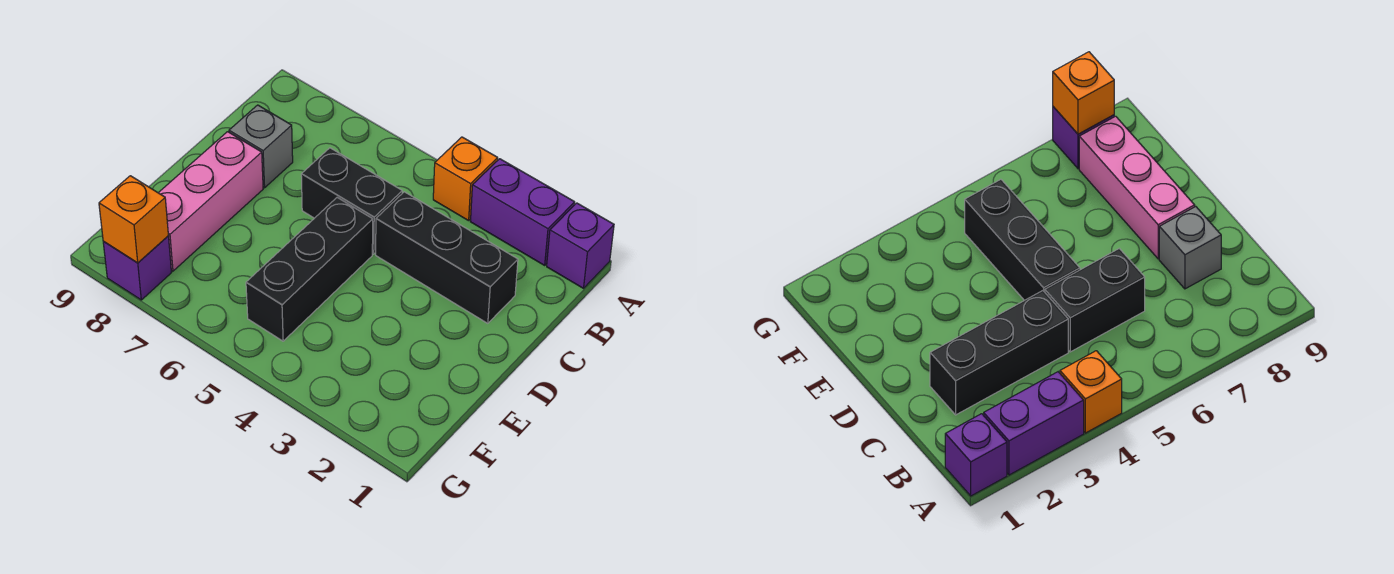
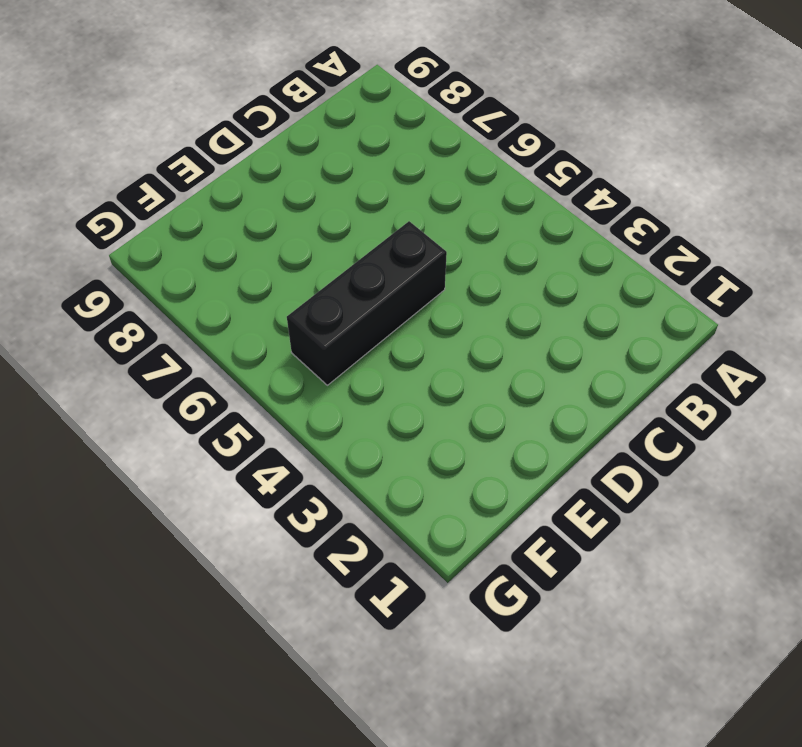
none -> purple 1x1 brick [547,203,614,288]
none -> purple 1x2 brick [470,159,575,265]

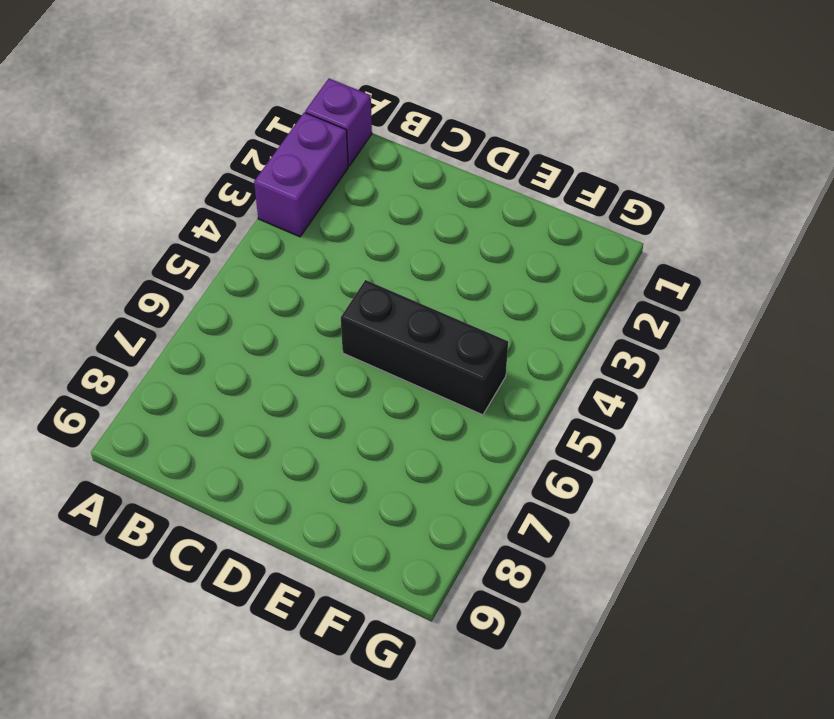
none -> orange 1x1 brick [433,137,498,221]
none -> black 1x3 brick [376,192,518,323]

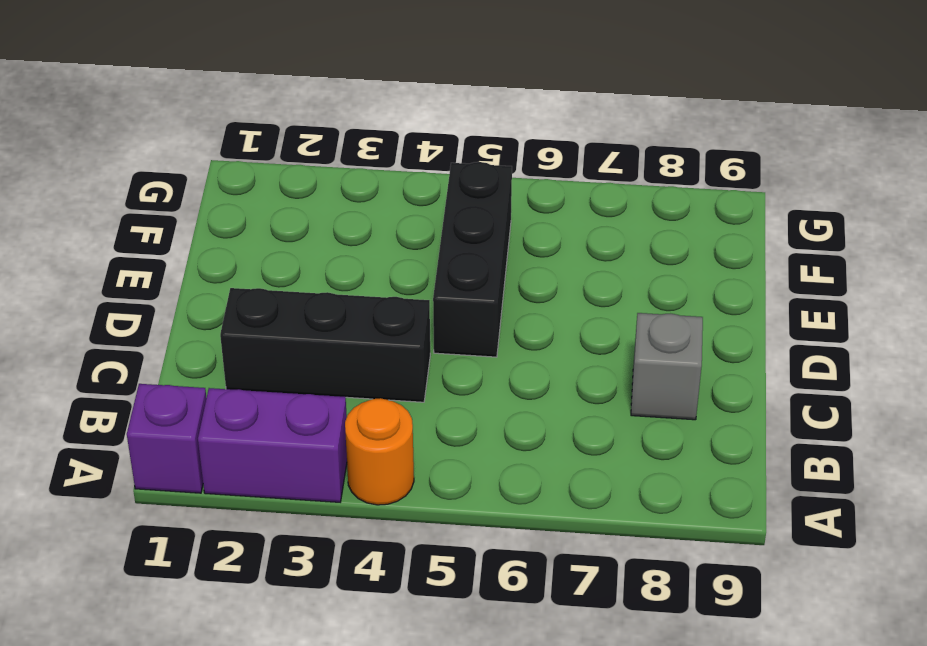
orange 1x1 round brick [345,398,414,505] -> orange 1x1 brick [433,137,498,221]
none -> black 1x2 brick [301,148,402,254]
none -> pink 1x3 brick [159,132,263,271]

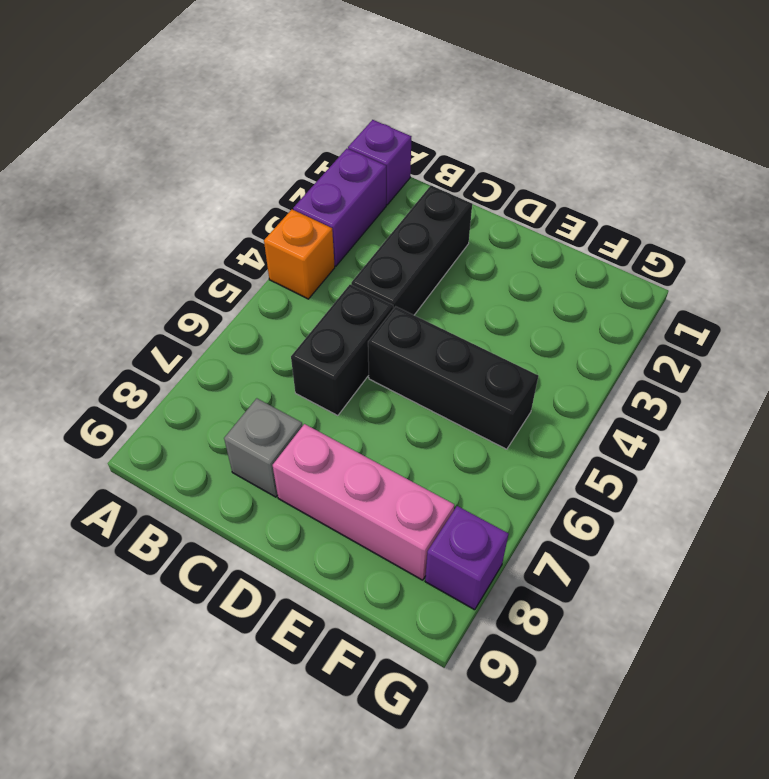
none -> orange 1x1 brick [99,176,168,263]

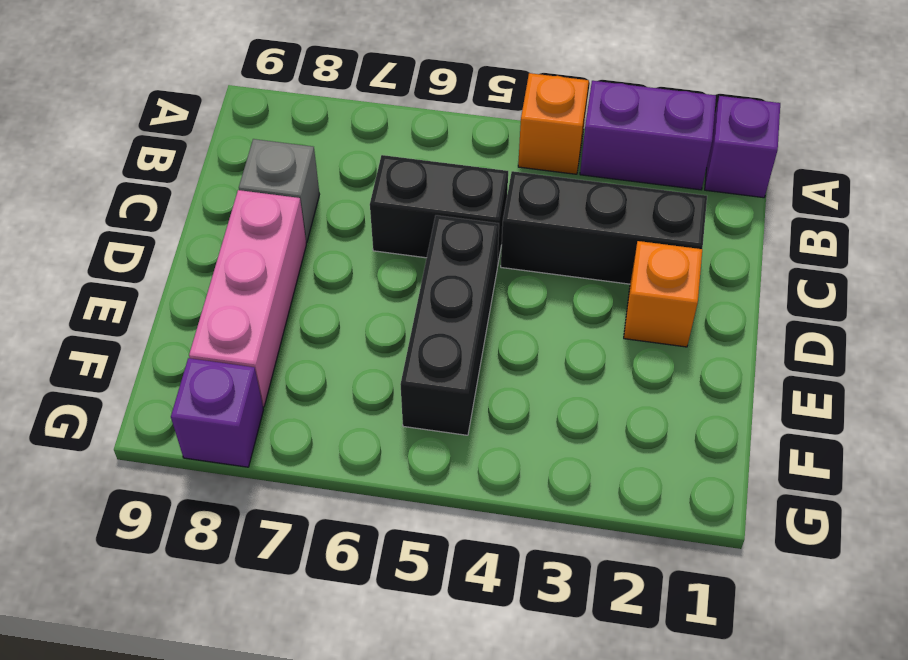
orange 1x1 brick [624,241,702,347] -> orange 1x1 brick moved to [99,176,168,263]

